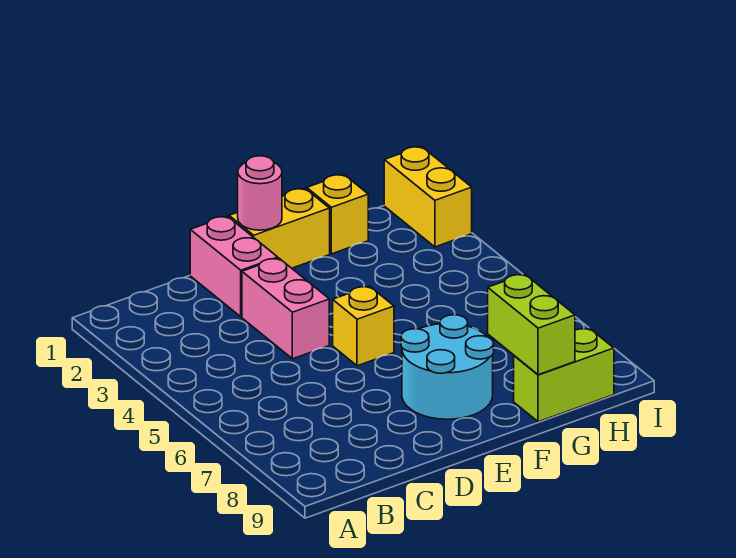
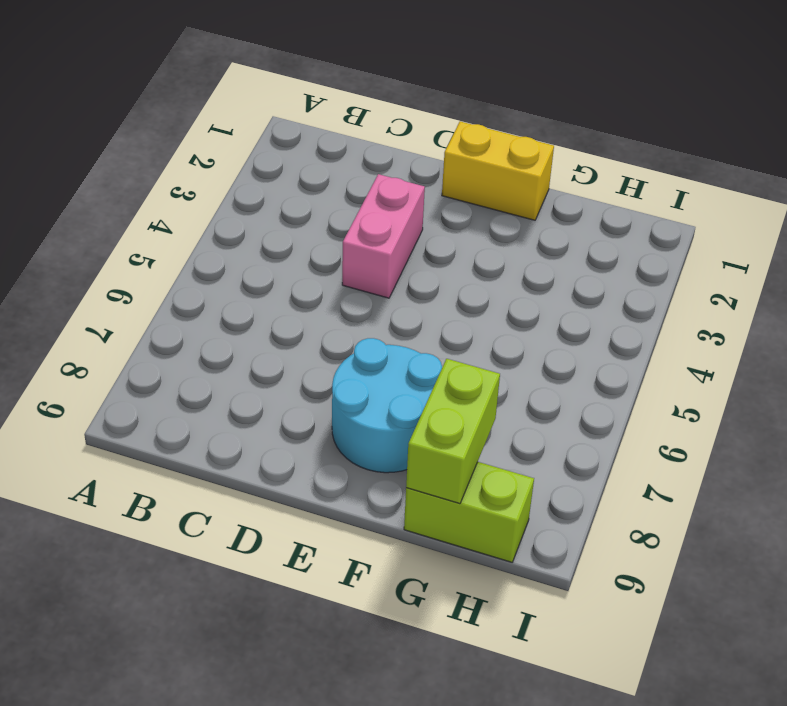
none -> pink 1x2 brick [190,216,278,317]
none -> yellow 1x1 brick [333,286,394,366]

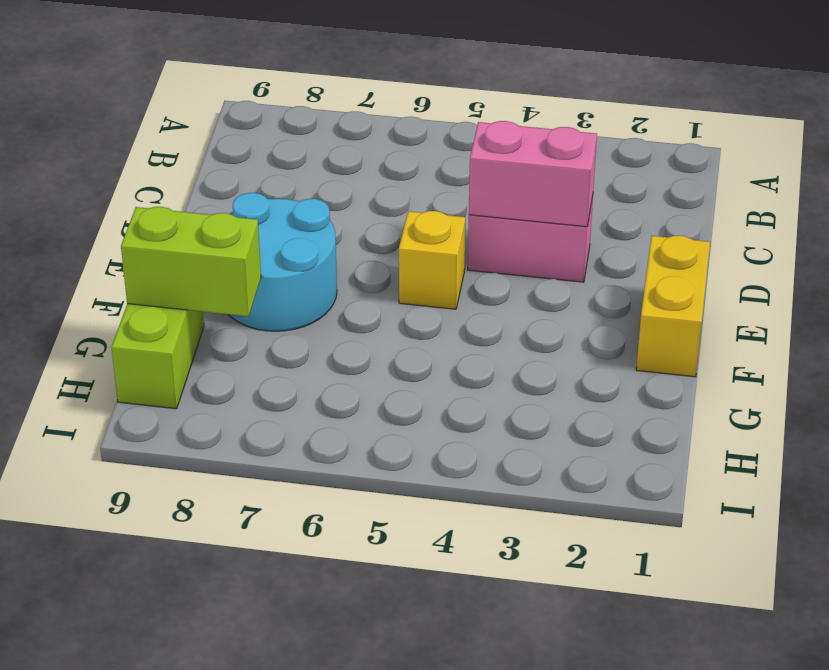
pink 1x2 brick [469,121,597,227] -> pink 1x2 brick moved to [190,216,278,317]
none -> yellow 1x1 brick [307,174,368,254]
none -> yellow 1x2 brick [384,146,472,247]

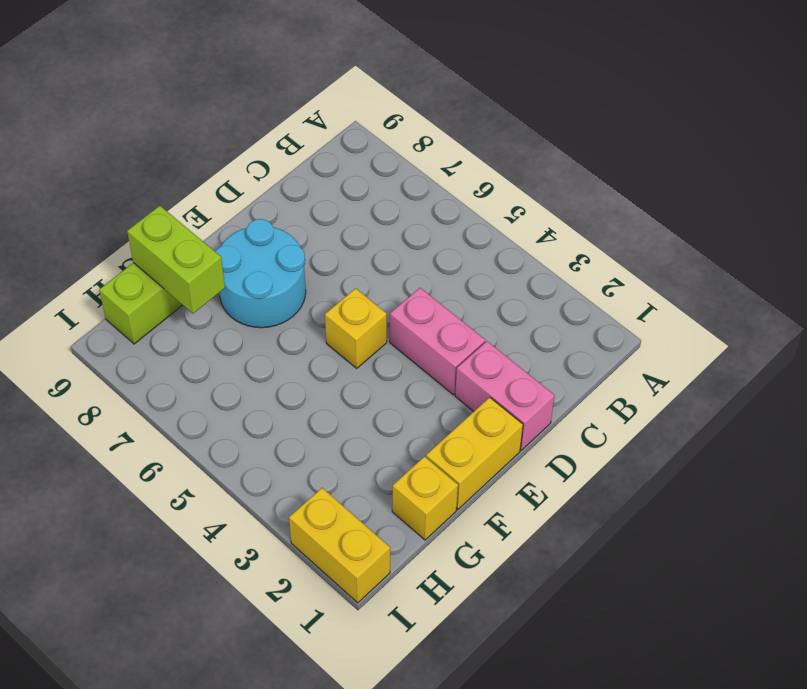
none -> pink 1x1 round brick [238,156,282,230]

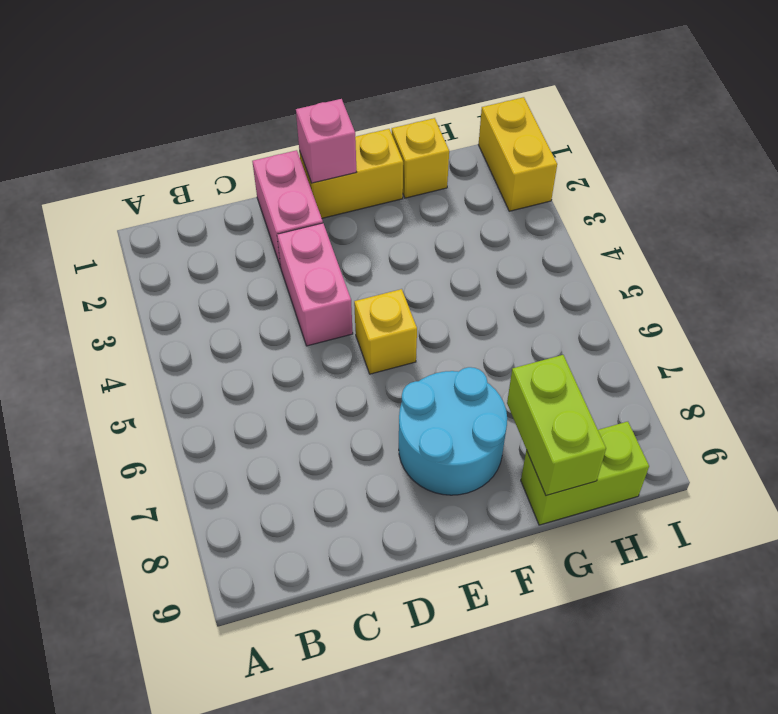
pink 1x1 brick [296,99,357,183] -> pink 1x1 round brick [238,156,282,230]

